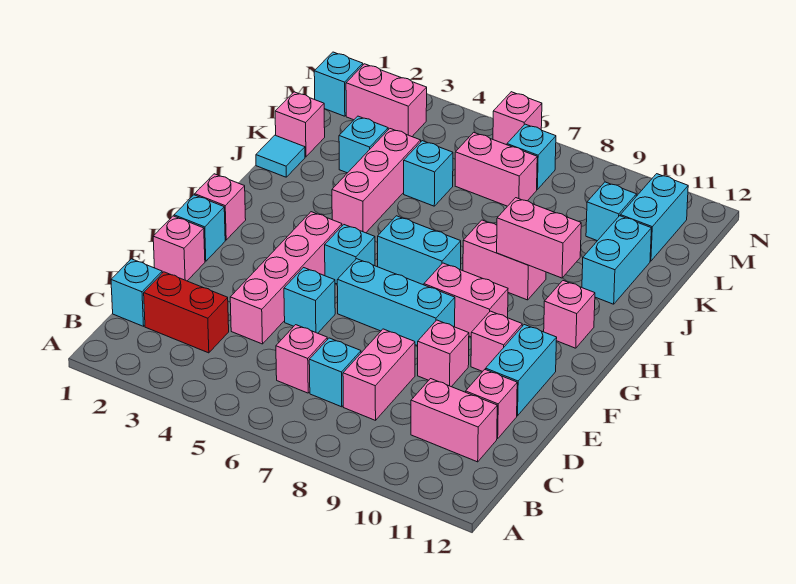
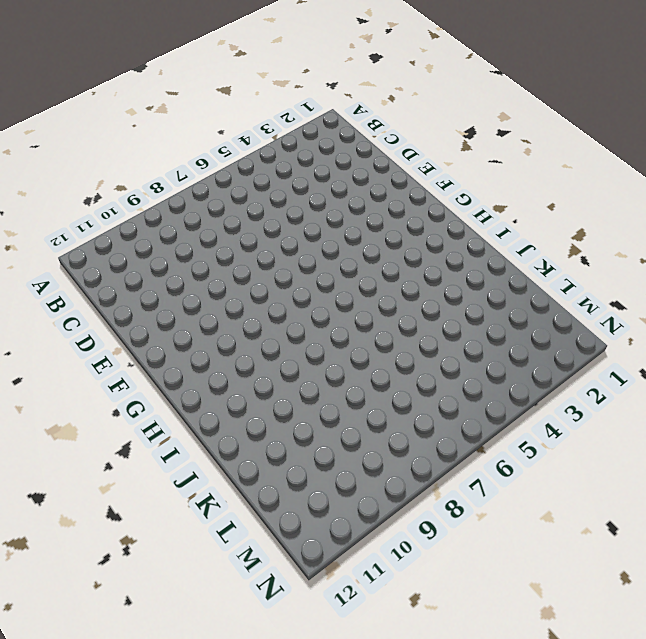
none -> cyan 1x1 brick [111,259,162,326]
none -> red 1x2 brick [144,272,229,353]
none -> pink 1x1 brick [276,325,327,393]
none -> cyan 1x1 brick [309,338,361,407]

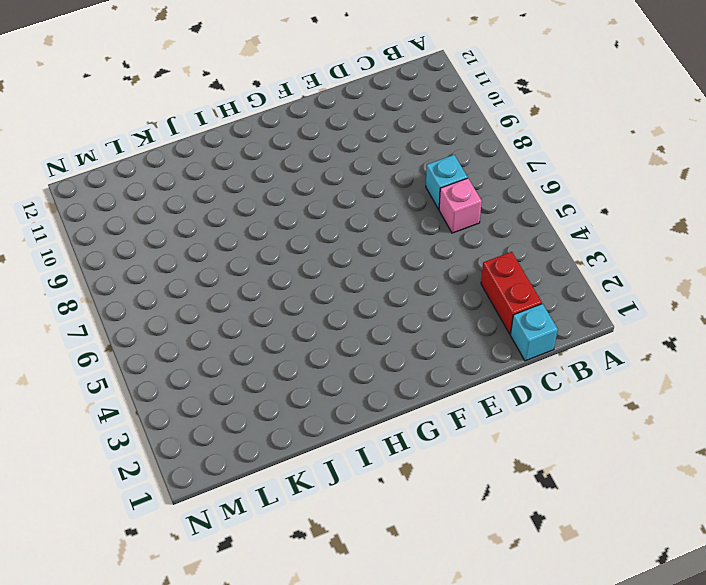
none -> pink 1x2 brick [343,329,415,420]
none -> pink 1x2 brick [411,379,497,462]
none -> pink 1x4 brick [230,212,342,344]
none -> pink 1x1 brick [466,369,517,439]

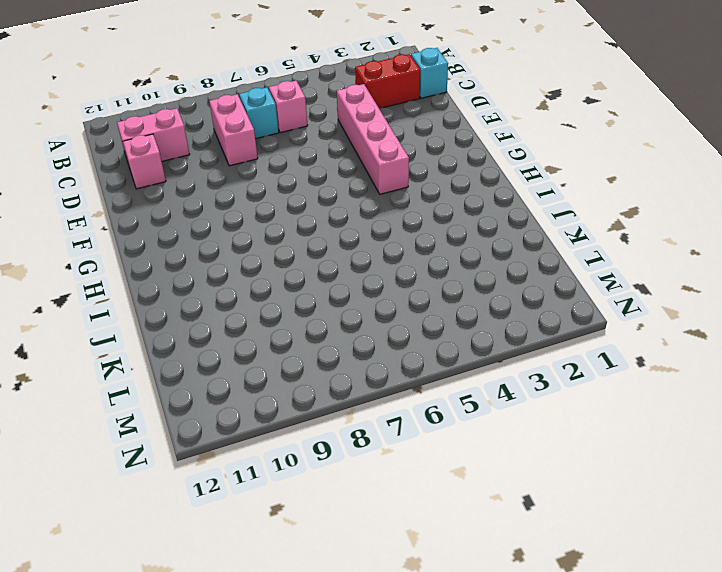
none -> pink 1x1 brick [153,216,205,281]
none -> cyan 1x1 brick [284,268,335,333]
none -> pink 1x1 brick [418,320,469,387]
none -> cyan 1x2 brick [486,325,557,416]

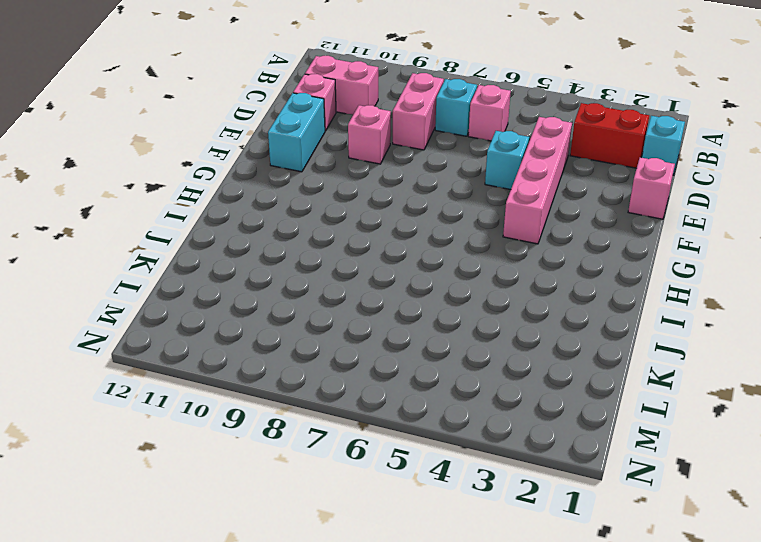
none -> cyan 1x1 brick [174,195,225,261]
none -> cyan 1x3 brick [337,259,455,346]
none -> pink 1x1 brick [471,311,522,371]
none -> pink 1x1 brick [195,174,246,240]

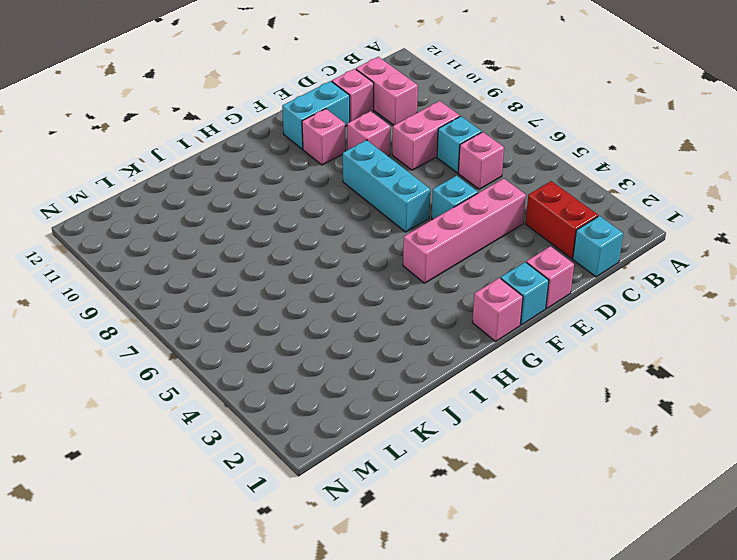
none -> cyan 1x1 brick [325,225,375,284]
none -> pink 1x2 brick [424,263,508,337]
none -> cyan 1x2 brick [378,216,461,285]
none -> pink 1x1 brick [544,281,595,348]

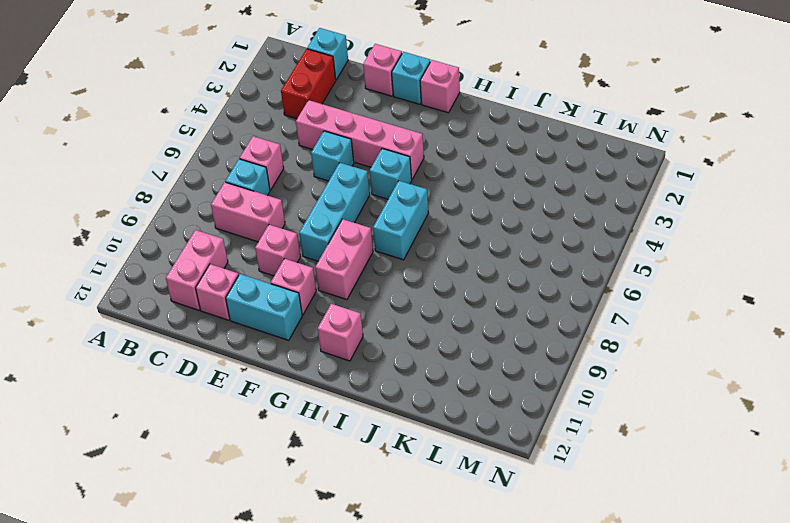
none -> pink 1x3 brick [332,129,421,233]
none -> pink 1x2 brick [463,220,546,300]
none -> cyan 1x1 tile [256,135,305,177]
none -> cyan 1x2 brick [582,216,651,304]

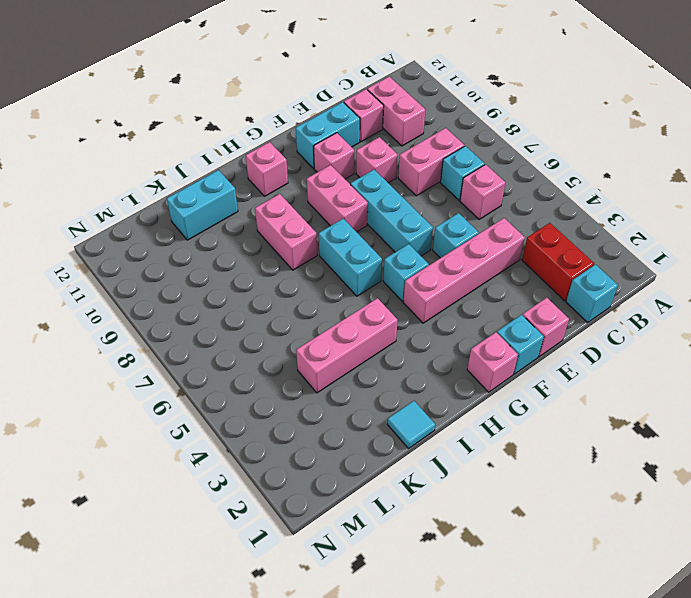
none -> pink 1x1 brick [275,92,325,157]
none -> cyan 1x1 brick [339,116,388,173]
none -> cyan 1x1 brick [404,141,453,206]
none -> pink 1x2 brick [455,132,537,206]

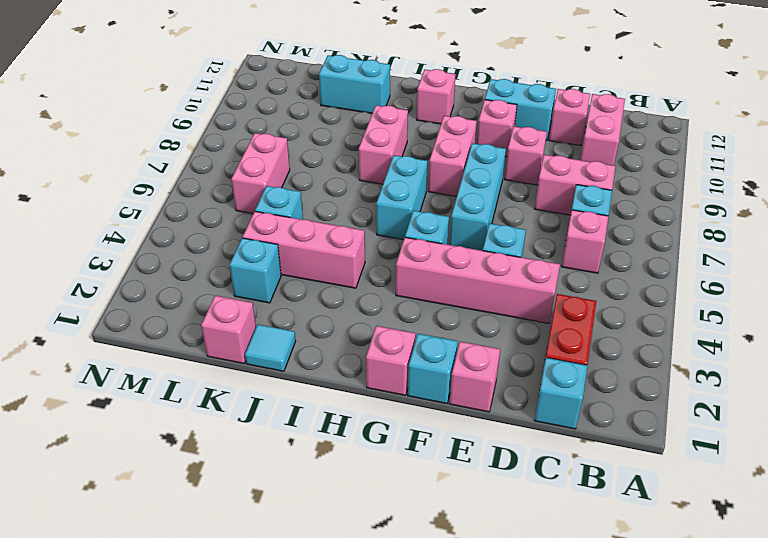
none -> cyan 1x1 brick [586,182,637,241]
none -> cyan 1x2 brick [620,174,688,261]
none -> cyan 1x1 brick [314,52,363,116]
none -> pink 1x2 brick [346,64,427,137]

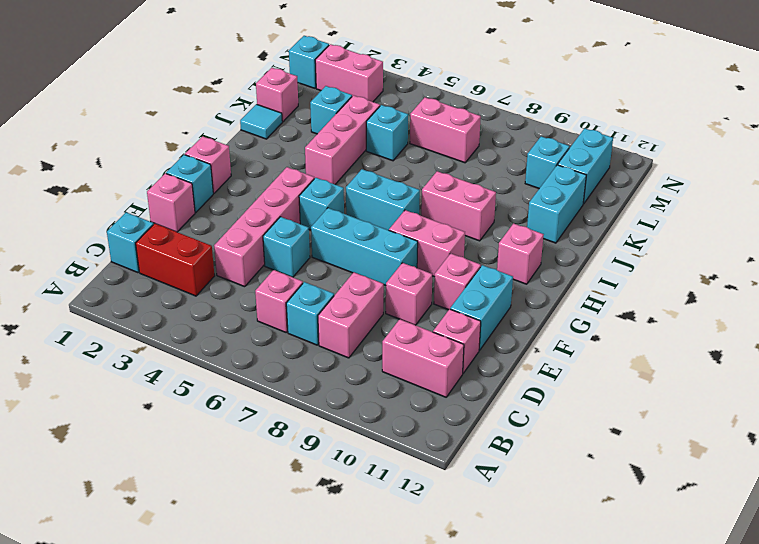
none -> cyan 1x1 brick [507,124,556,189]
none -> pink 1x1 brick [493,92,542,145]
none -> pink 1x2 brick [497,198,581,278]

